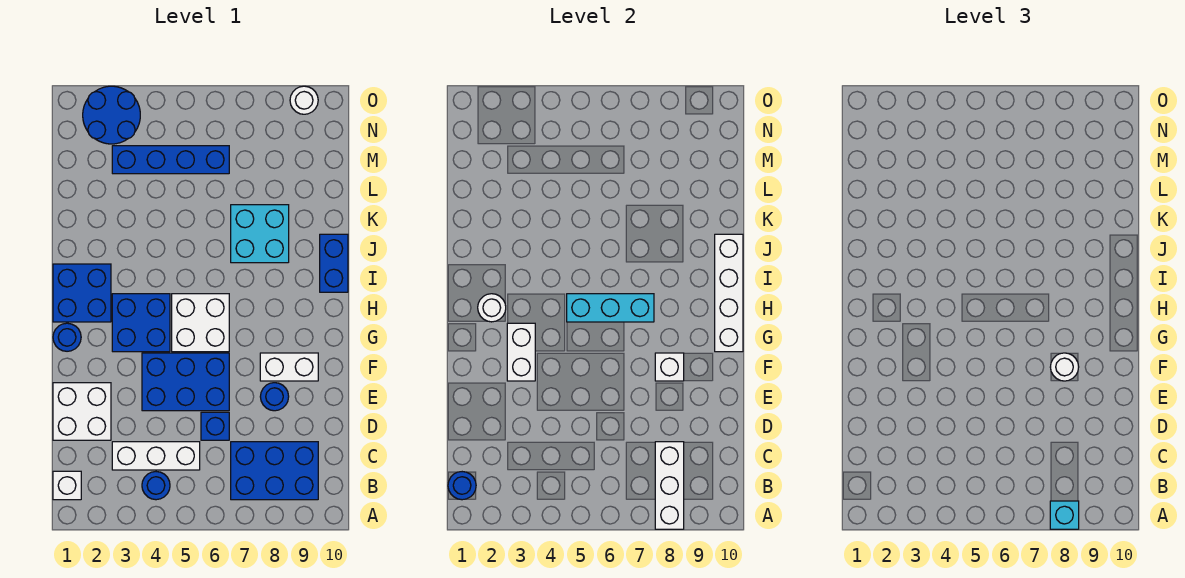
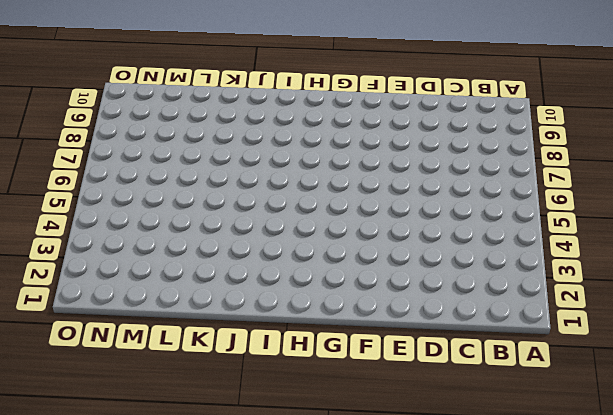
none -> white 1x1 brick [53,471,81,500]
none -> blue 1x1 round brick [142,472,170,500]
none -> blue 2x3 brick [231,442,318,500]

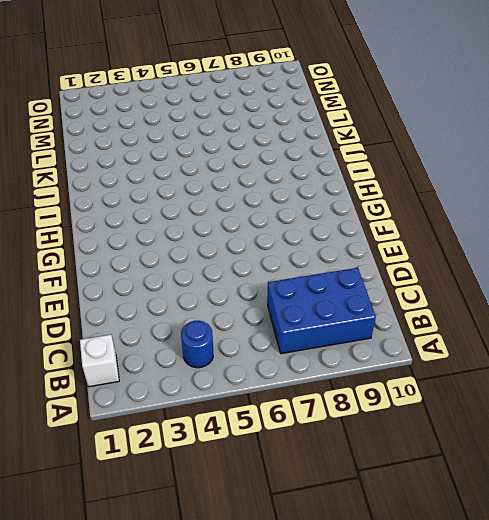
none -> white 1x3 brick [112,442,200,470]
none -> white 2x2 brick [53,383,111,440]
none -> blue 1x1 brick [201,412,229,440]

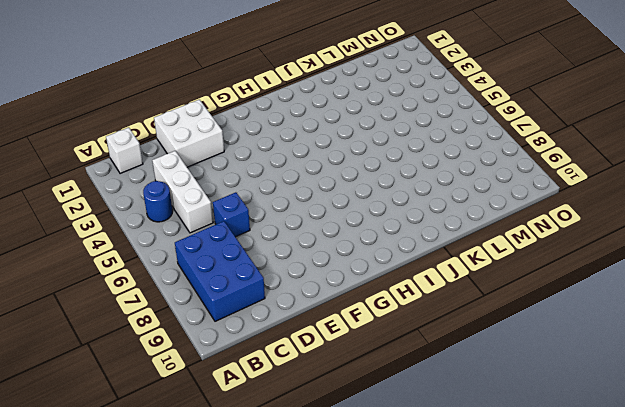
none -> blue 2x3 brick [142,353,229,411]
none -> blue 1x1 round brick [260,383,289,411]
none -> white 1x2 brick [260,353,318,381]

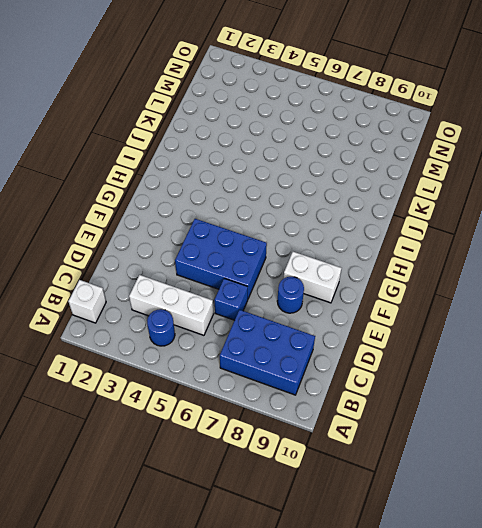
none -> white 2x2 brick [53,383,111,440]
none -> blue 1x1 round brick [53,323,81,351]
none -> blue 2x2 brick [112,294,170,352]

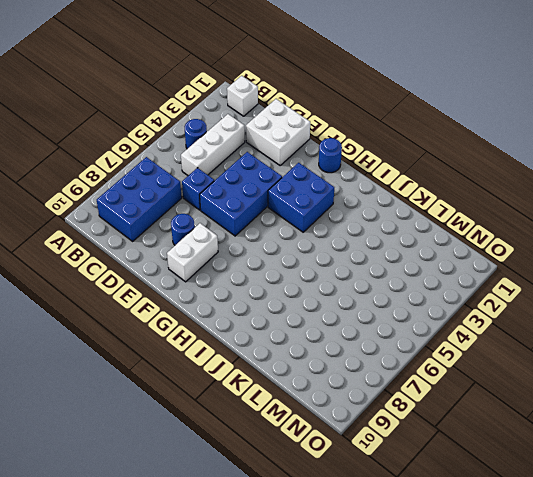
none -> white 2x2 brick [172,294,229,352]
none -> blue 2x2 brick [53,264,111,322]
none -> blue 1x2 brick [320,234,348,292]

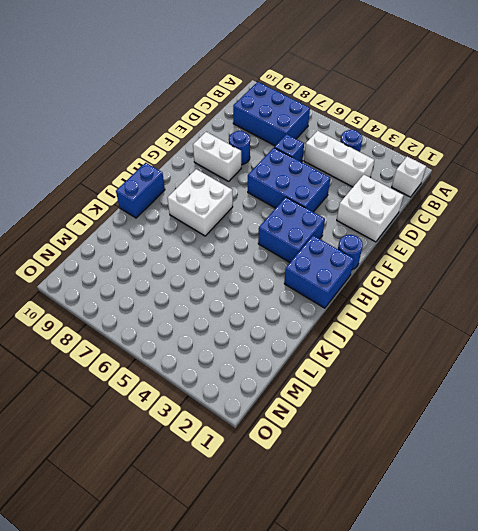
white 2x2 brick [168,169,233,236] -> white 2x2 brick moved to [172,294,229,352]
none -> cyan 2x2 brick [231,205,289,263]
none -> blue 1x4 brick [112,146,229,174]
none -> blue 2x2 round brick [83,86,140,144]

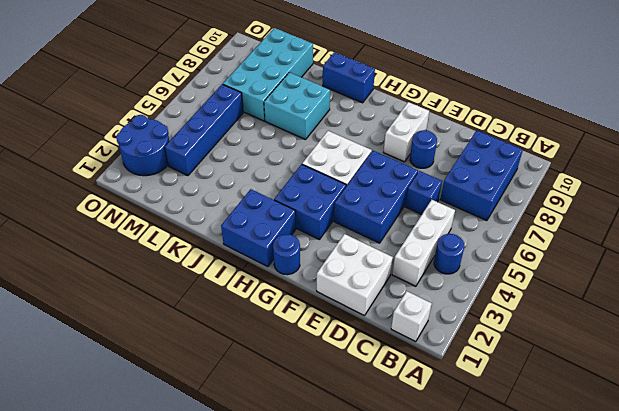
cyan 2x4 brick [223,28,313,121] -> none
none -> white 1x1 round brick [290,86,318,114]
none -> white 1x3 brick [655,442,684,529]
none -> blue 1x1 round brick [448,472,476,500]

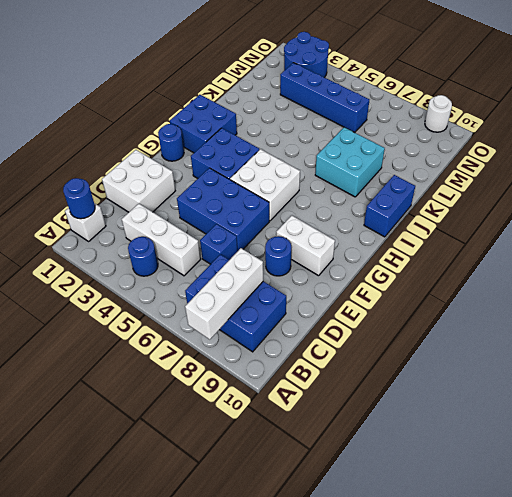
none -> white 1x2 brick [507,323,535,381]
none -> white 1x1 brick [655,353,684,381]
none -> white 1x4 brick [715,234,743,352]

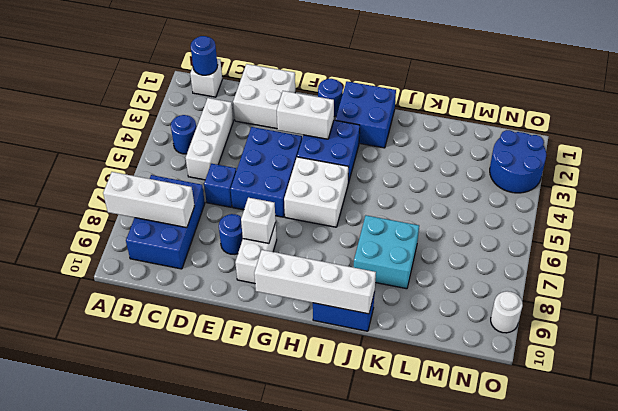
none -> blue 1x4 brick [112,146,229,174]
none -> white 1x1 round brick [478,294,506,322]
none -> cyan 1x3 brick [567,294,654,322]

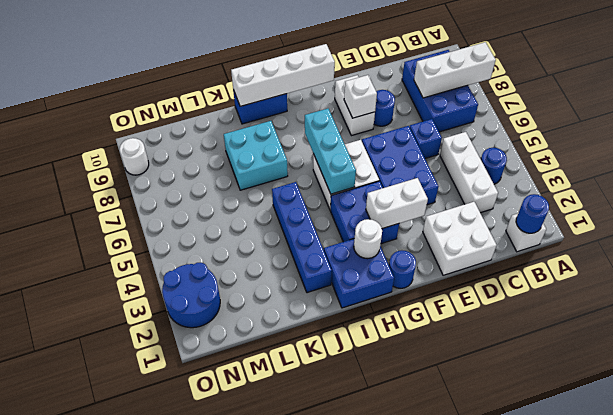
blue 1x4 brick [272,182,332,293] -> blue 1x4 brick moved to [112,146,229,174]
none -> cyan 1x1 brick [1050,501,1079,529]
none -> white 1x1 round brick [1050,353,1079,381]

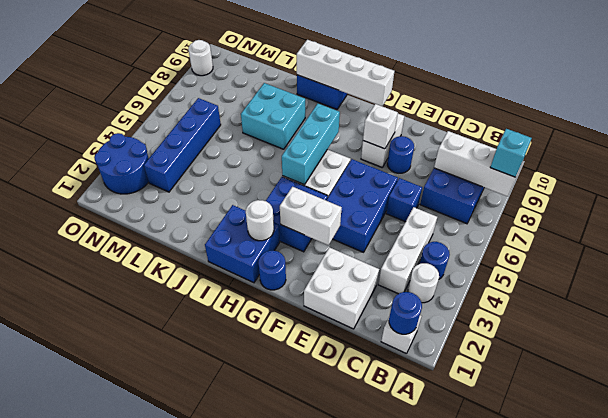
white 1x1 round brick [408,263,439,303] -> white 1x1 round brick moved to [1050,353,1079,381]

